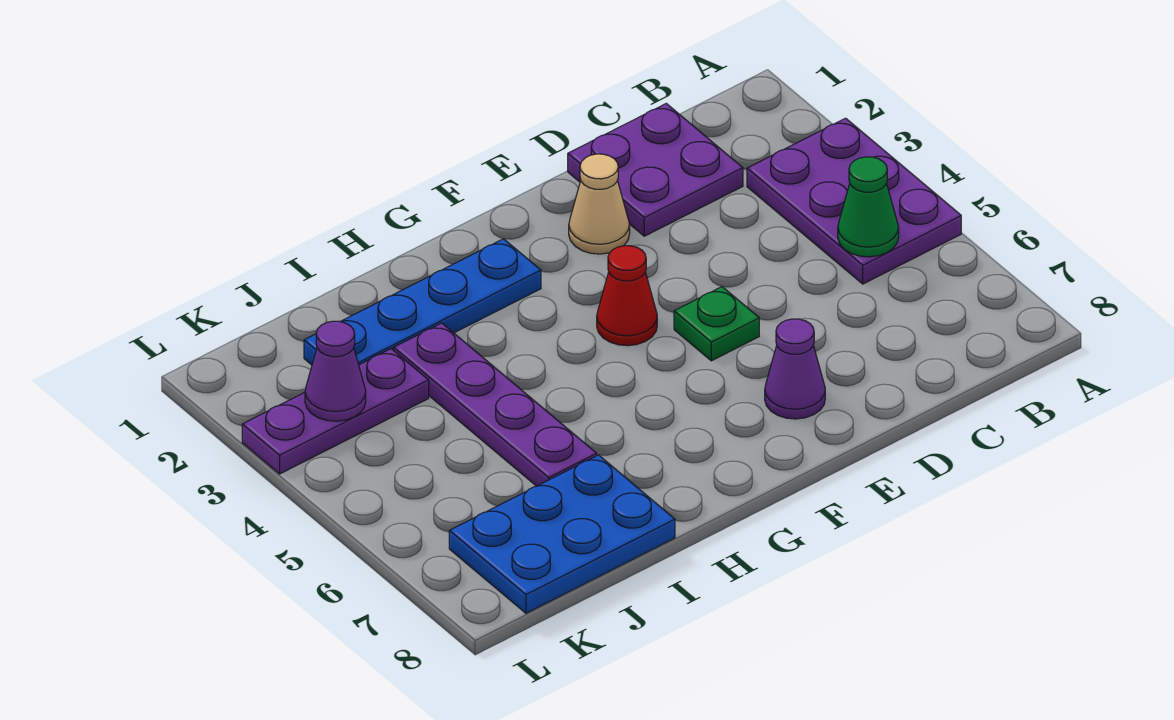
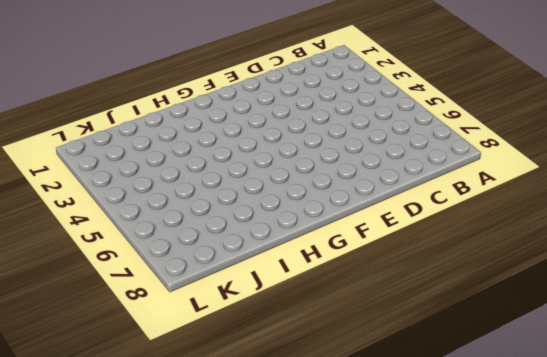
none -> purple 2x3 plate [747,118,961,284]
none -> purple 2x2 plate [568,103,743,236]
none -> tan 1x1 cone [569,154,630,254]

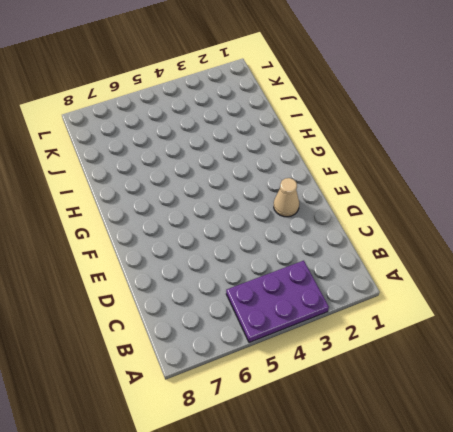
none -> purple 2x2 plate [568,103,743,236]
none -> green 1x1 plate [674,287,759,361]
none -> purple 1x1 cone [765,319,825,419]

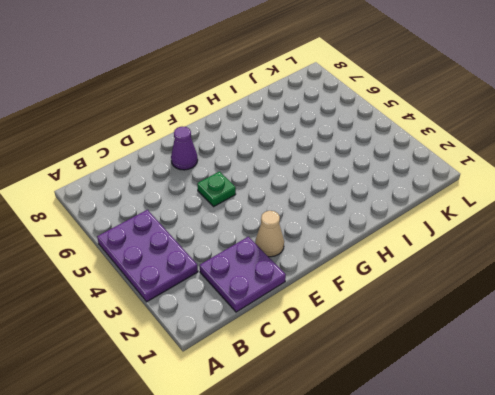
none -> red 1x1 cone [597,246,657,346]
none -> blue 1x4 plate [304,239,541,365]
none -> purple 1x4 plate [394,323,597,486]

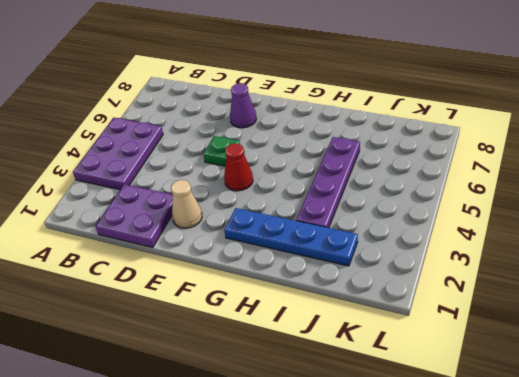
none -> blue 2x3 plate [449,455,675,613]
none -> purple 1x3 plate [242,349,429,474]
none -> green 1x1 cone [838,157,899,257]

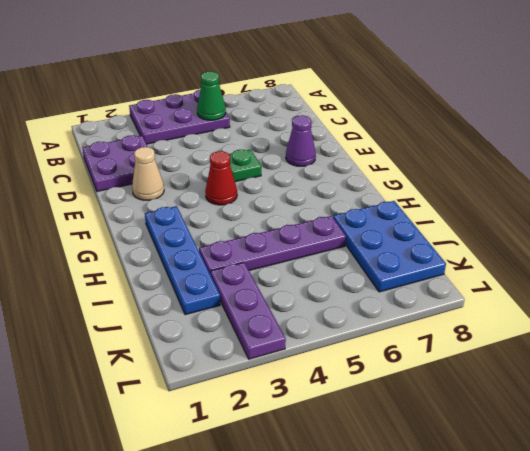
none -> purple 1x1 cone [305,321,366,421]

